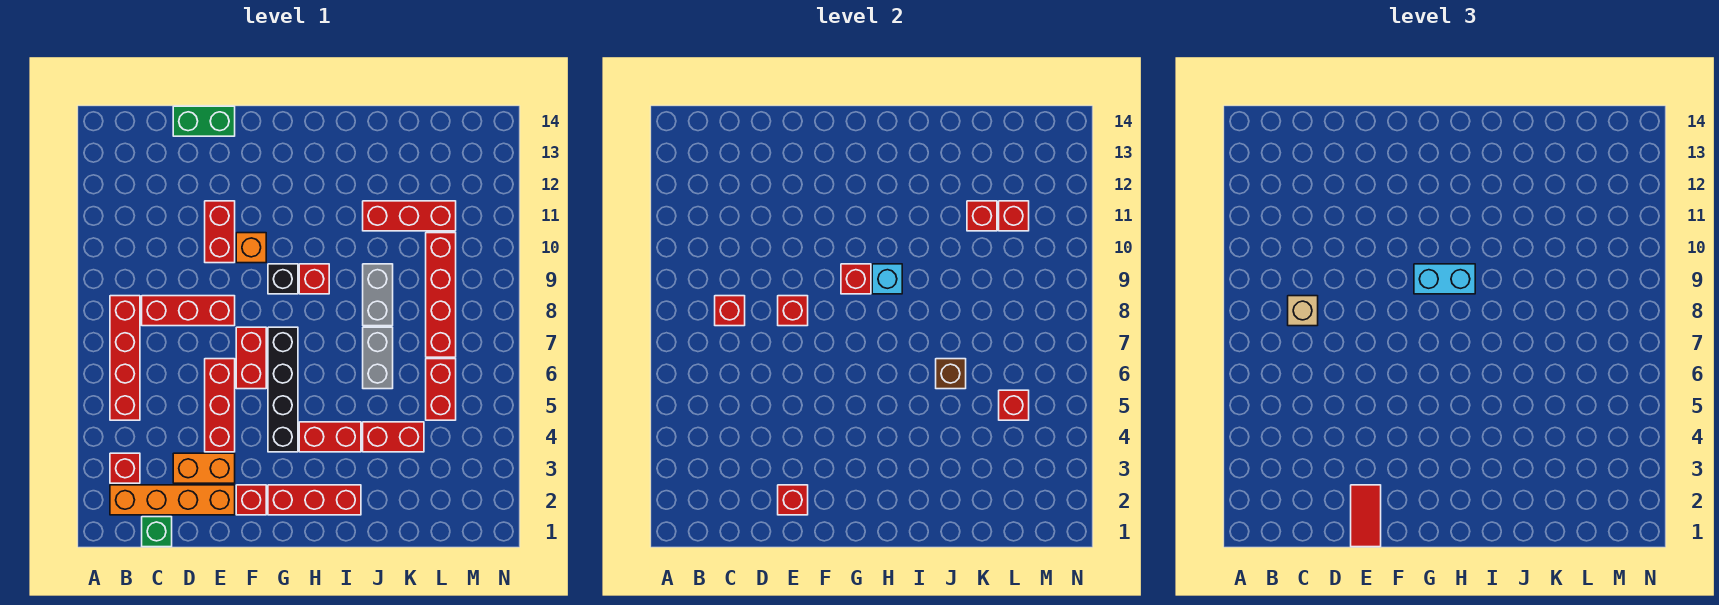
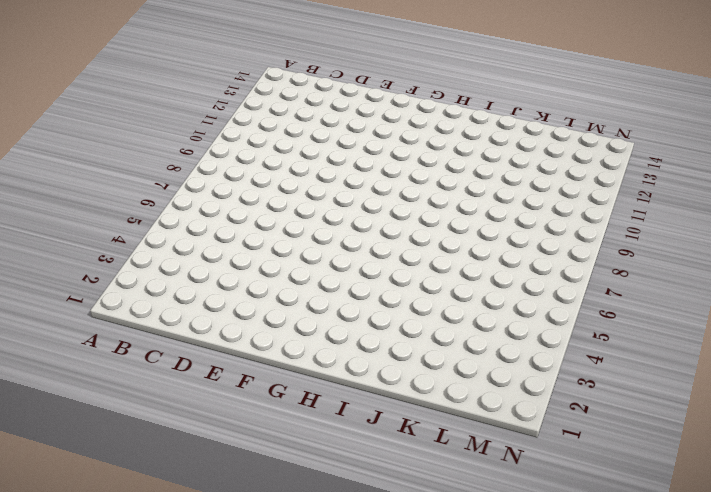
none -> orange 1x4 brick [110,485,235,515]
none -> red 1x1 brick [110,453,140,483]
none -> red 1x4 brick [110,296,140,420]
none -> green 1x1 brick [142,517,172,547]

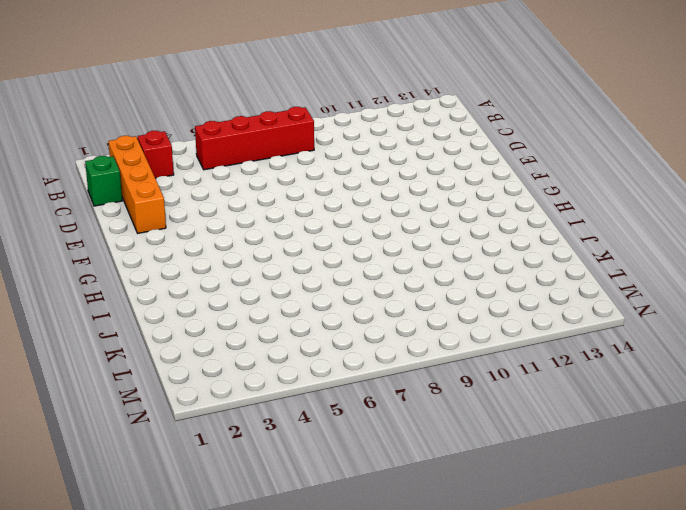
none -> red 1x3 brick [142,296,235,326]
none -> orange 1x2 brick [173,453,235,483]
none -> green 1x2 brick [173,106,235,136]
none -> red 1x3 brick [205,359,235,452]

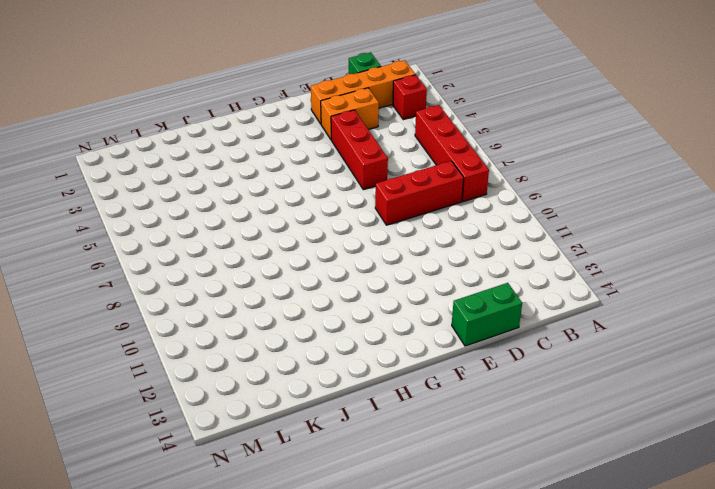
none -> red 1x2 brick [205,201,235,263]
none -> red 1x1 brick [236,485,266,515]
none -> red 1x2 brick [236,327,266,389]
none -> orange 1x1 brick [236,233,266,263]

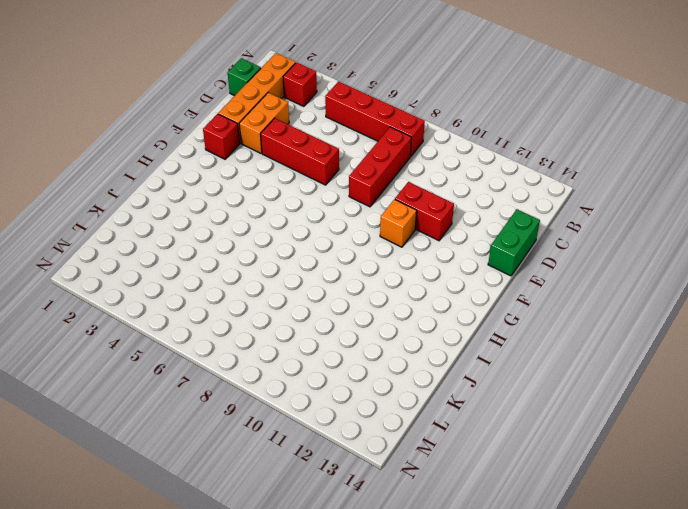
none -> red 1x2 brick [236,327,266,389]
none -> red 1x3 brick [268,485,361,515]
none -> black 1x4 brick [268,327,298,452]
none -> black 1x1 brick [268,264,298,294]

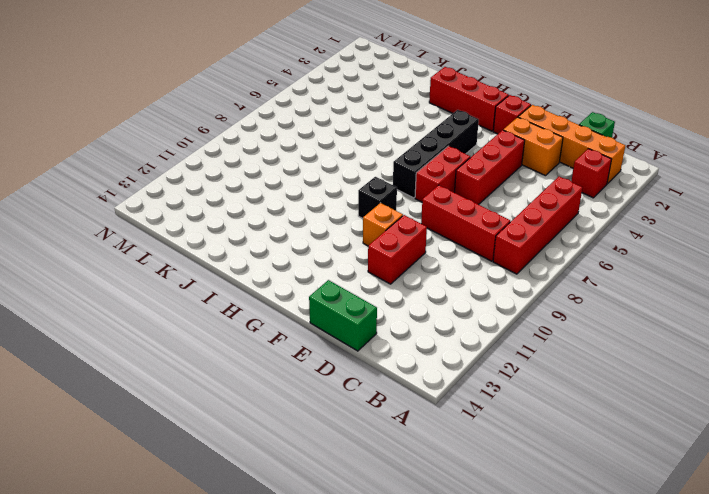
none -> red 1x2 brick [299,422,361,452]
none -> red 1x1 brick [299,264,329,294]
none -> red 1x2 brick [363,422,424,452]
none -> grey 1x2 brick [363,327,393,389]

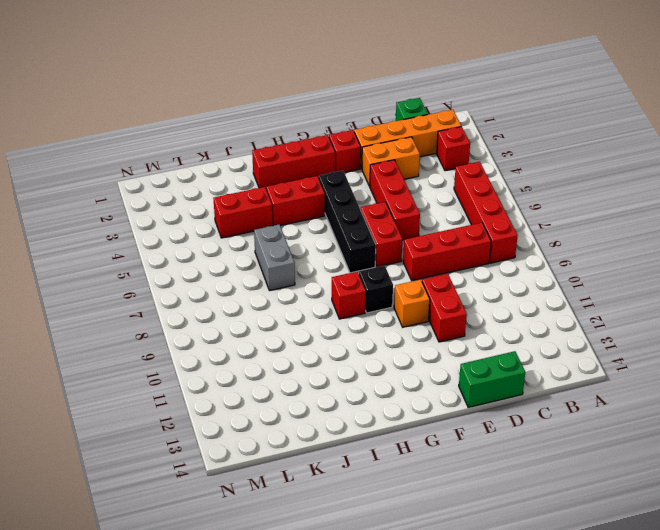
none -> grey 1x2 brick [363,264,393,326]
none -> red 1x3 brick [363,201,456,231]
none -> red 1x2 brick [426,359,456,420]
none -> red 1x4 brick [426,233,456,357]

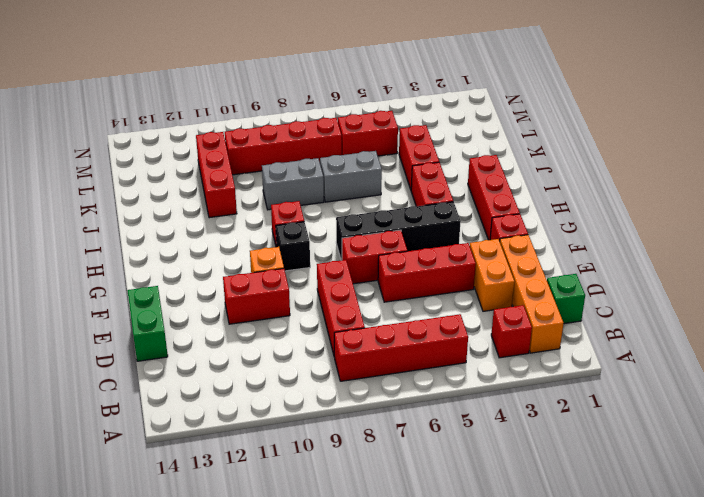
none -> red 1x1 brick [715,296,745,326]
none -> red 1x1 brick [778,485,808,515]
none -> red 1x1 brick [778,296,808,326]
none -> red 1x1 brick [841,264,871,294]

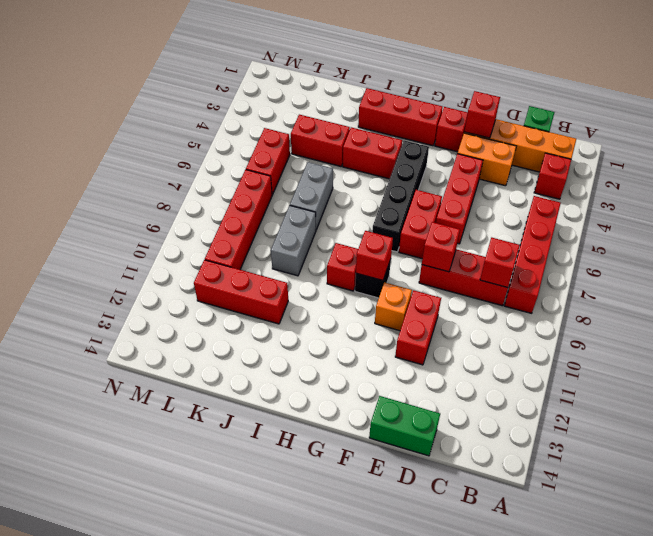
none -> cyan 1x1 brick [872,264,902,294]
none -> brown 1x1 brick [936,359,966,389]
none -> red 1x1 brick [967,201,997,231]
none -> red 1x1 brick [999,390,1029,420]

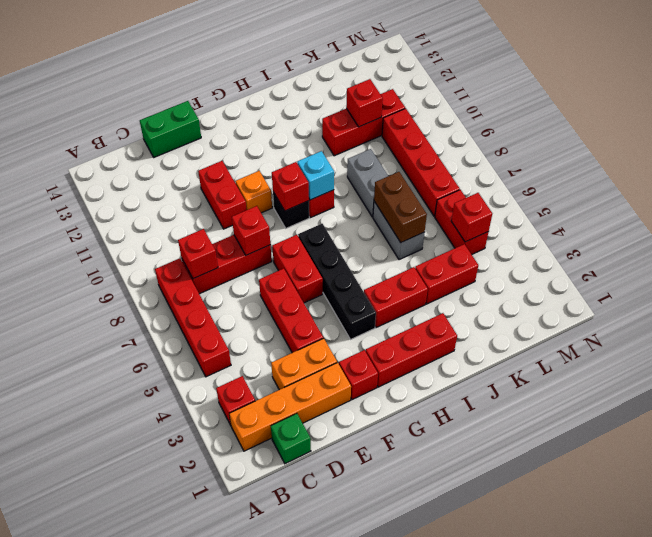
brown 1x2 brick [374,172,427,242] -> brown 1x1 brick [936,359,966,389]
none -> red 1x1 brick [778,485,808,515]
none -> red 1x1 brick [999,201,1029,231]
none -> tan 1x1 brick [1288,296,1318,326]
none -> red 1x2 tile [1351,485,1381,547]

